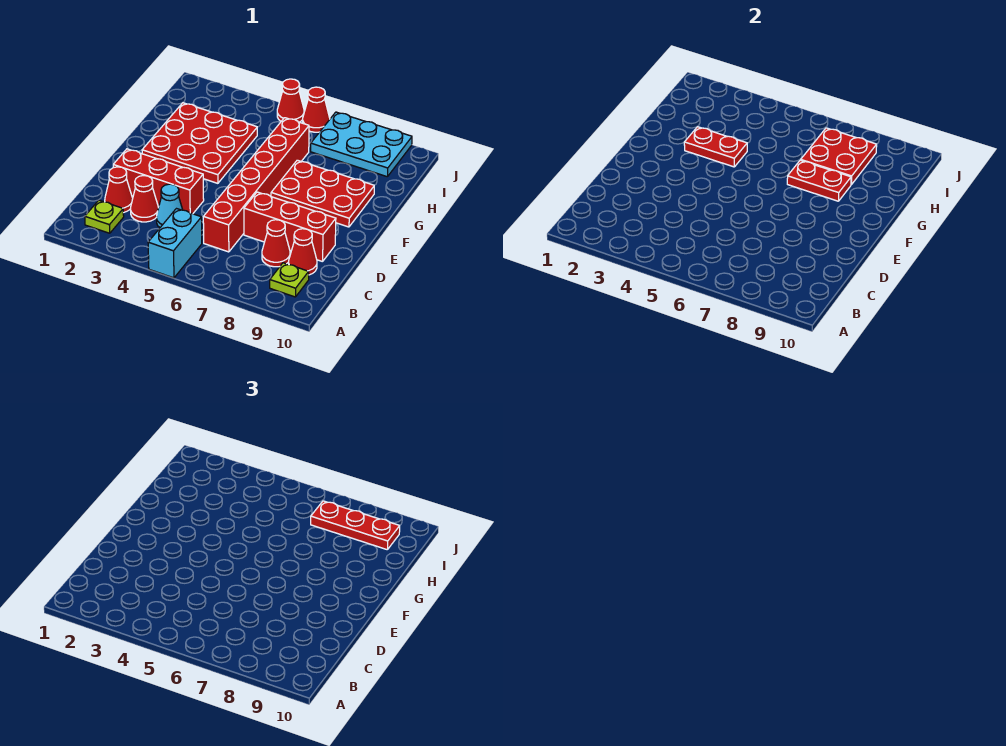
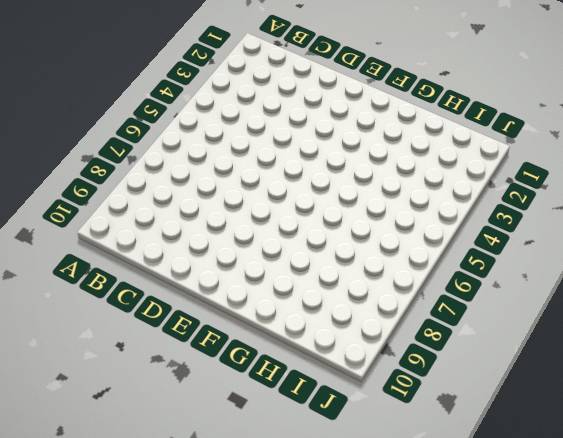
none -> cyan 1x2 brick [148,209,202,278]
none -> lime 1x1 plate [85,200,124,233]
none -> lime 1x1 plate [270,263,309,297]

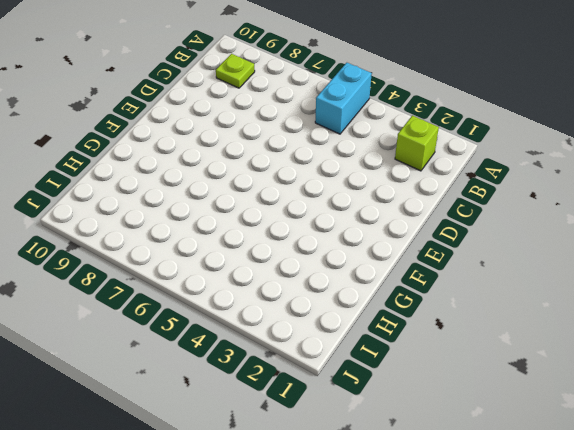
lime 1x1 brick [395,116,439,171] -> lime 1x1 plate [85,200,124,233]
none -> red 1x1 cone [105,167,133,213]
none -> red 1x1 cone [131,176,158,222]
none -> cyan 1x1 cone [156,184,183,227]

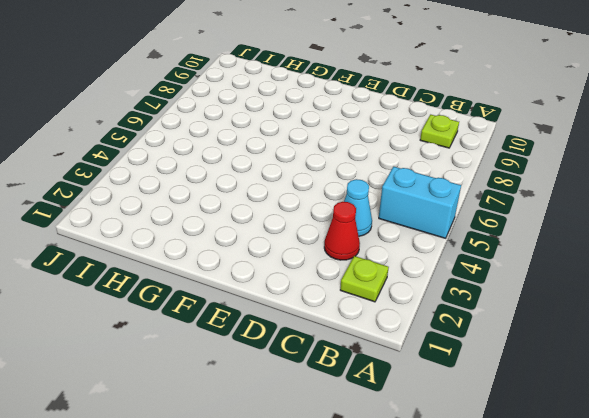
none -> red 1x1 cone [105,167,133,213]
none -> red 1x6 brick [203,118,309,252]
none -> red 1x1 cone [262,220,290,267]

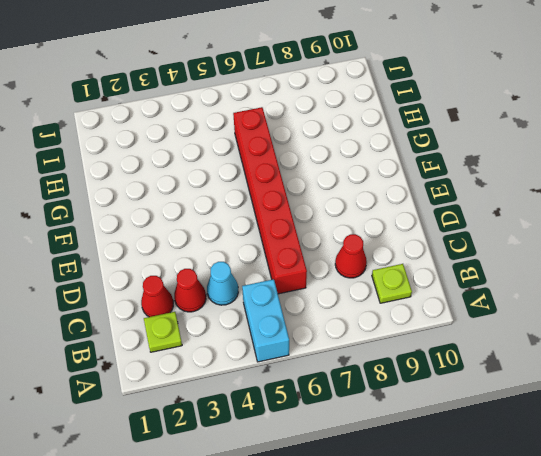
none -> red 1x1 cone [289,229,317,275]
none -> red 1x3 brick [113,149,204,214]
none -> red 1x3 brick [244,192,336,262]

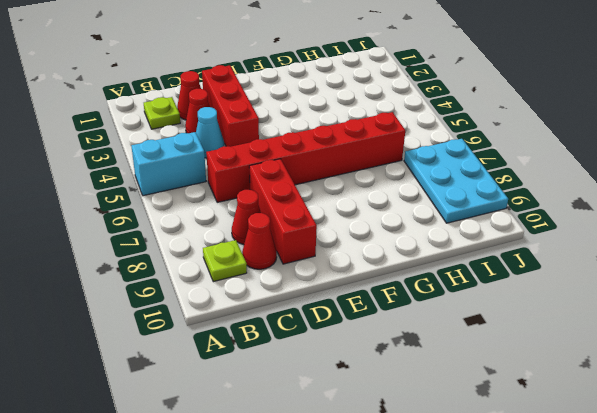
none -> red 3x3 plate [142,103,257,183]
none -> red 2x3 plate [271,160,374,227]
none -> red 1x1 cone [277,79,304,122]

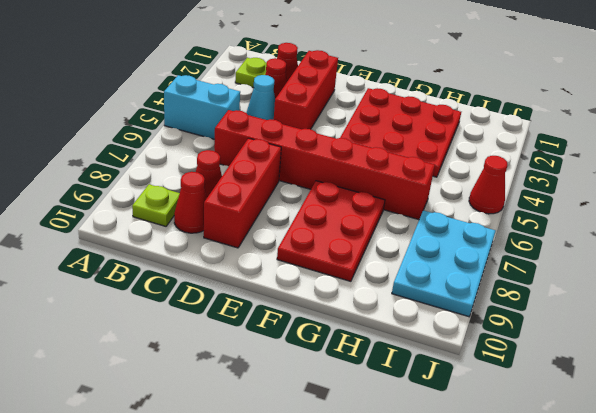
none -> red 1x1 cone [303,87,330,132]
none -> red 1x2 plate [684,127,747,167]
none -> red 1x2 plate [787,160,851,201]

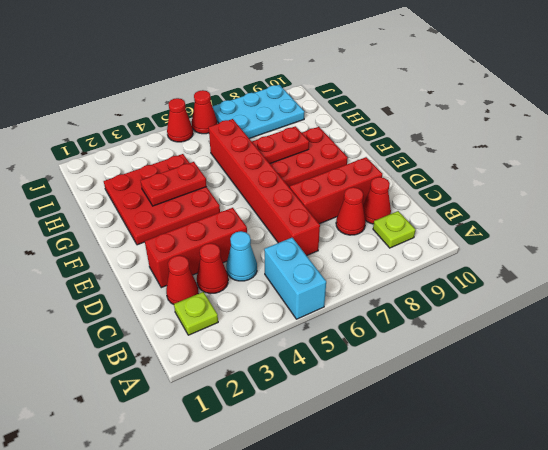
none -> red 2x2 plate [801,128,877,185]
none -> red 1x3 plate [311,501,400,550]

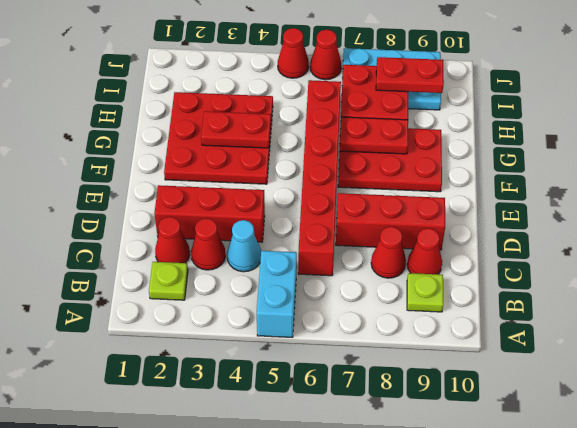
red 1x2 plate [376,57,444,93] -> red 1x3 plate [311,501,400,550]

